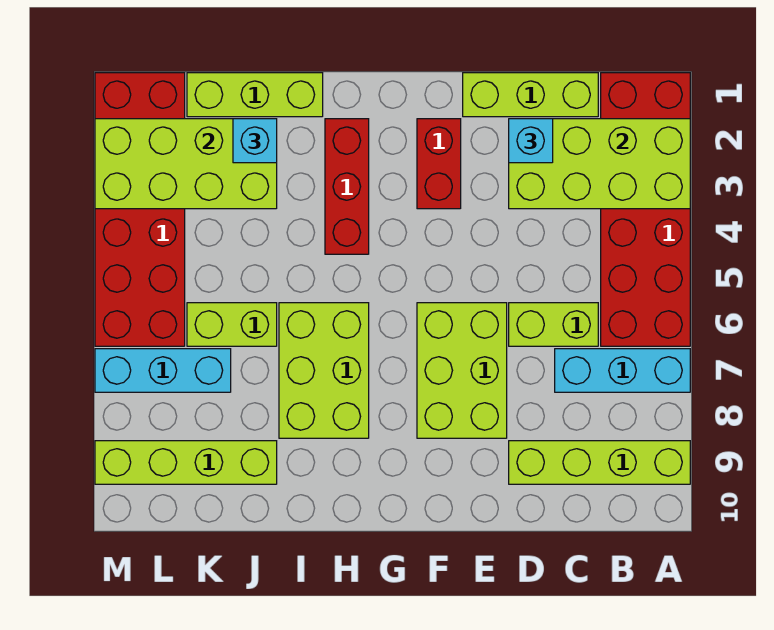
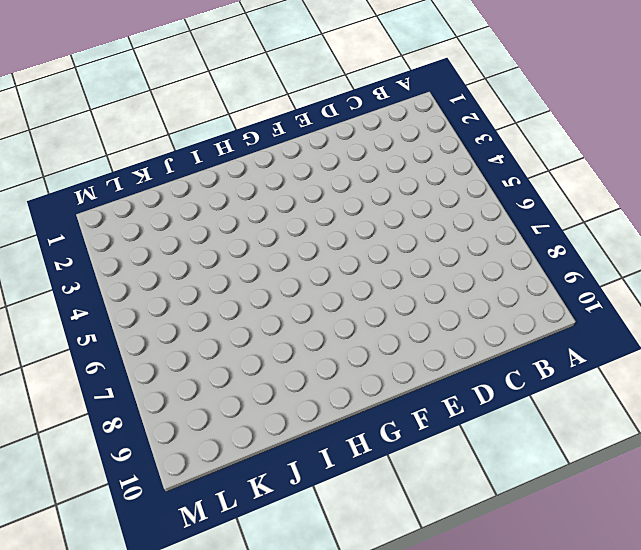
none -> red 2x6 brick [601,73,690,346]
none -> cyan 1x3 brick [555,349,690,392]
none -> lime 1x4 brick [509,441,690,484]

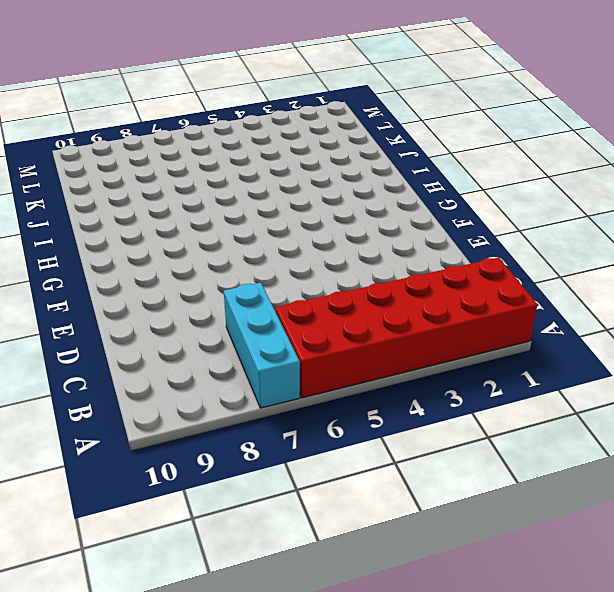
none -> lime 1x4 brick [509,441,690,484]
none -> lime 1x3 brick [463,73,598,117]
none -> lime 1x2 brick [509,303,598,346]

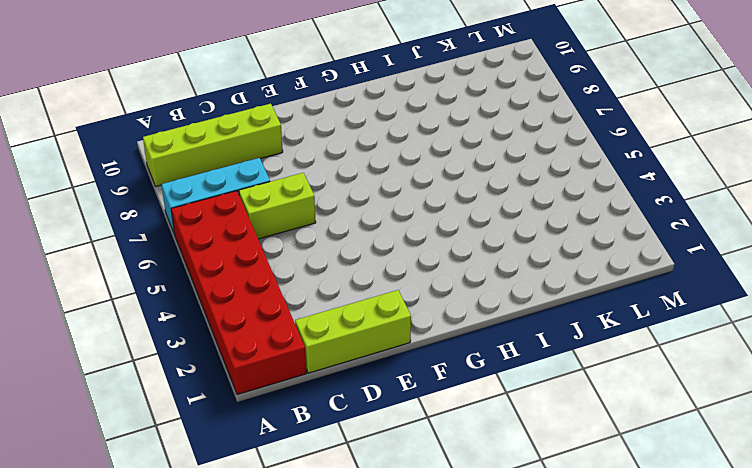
none -> lime 2x3 brick [417,303,507,438]
none -> red 1x2 brick [417,119,461,209]
none -> red 1x3 brick [325,119,369,254]

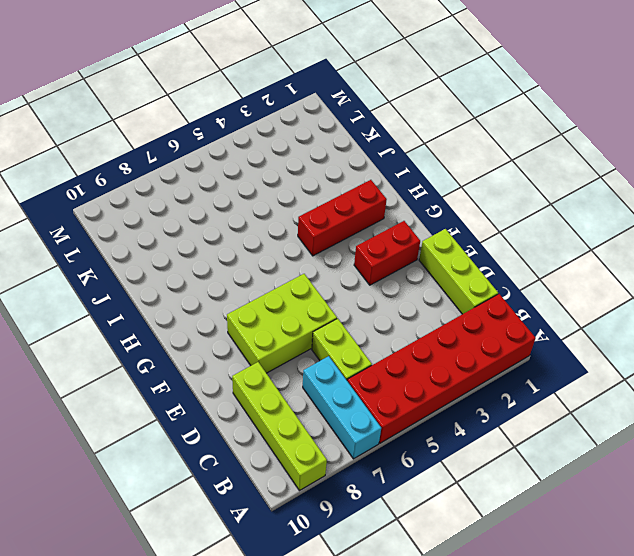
none -> lime 2x3 brick [279,303,369,438]
none -> lime 1x3 brick [187,73,323,117]
none -> lime 1x2 brick [187,303,277,346]

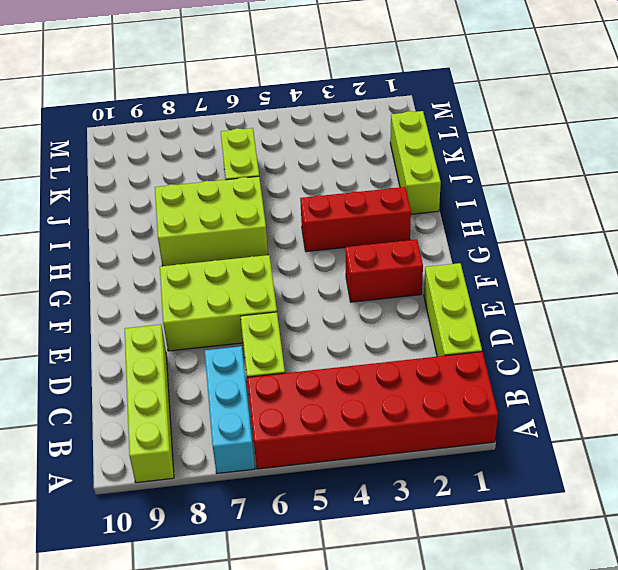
none -> lime 1x4 brick [95,441,277,484]
none -> cyan 1x3 brick [95,349,231,392]
none -> red 2x6 brick [95,73,185,346]

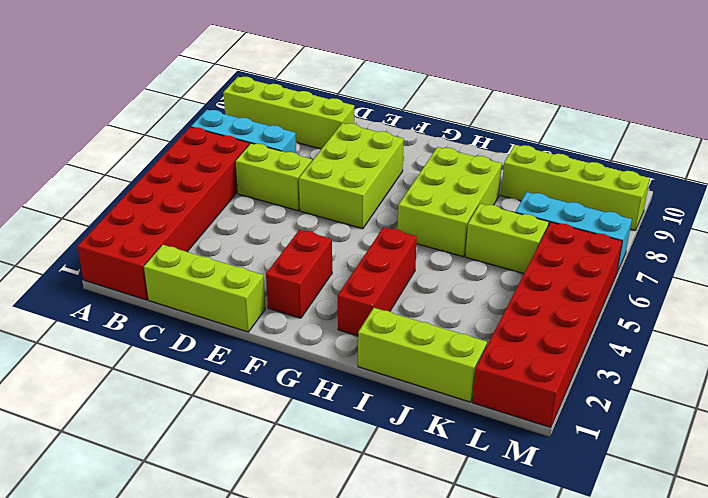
none -> lime 2x4 brick [509,119,690,209]
none -> lime 2x4 brick [95,119,277,209]
none -> cyan 1x1 brick [509,119,553,163]

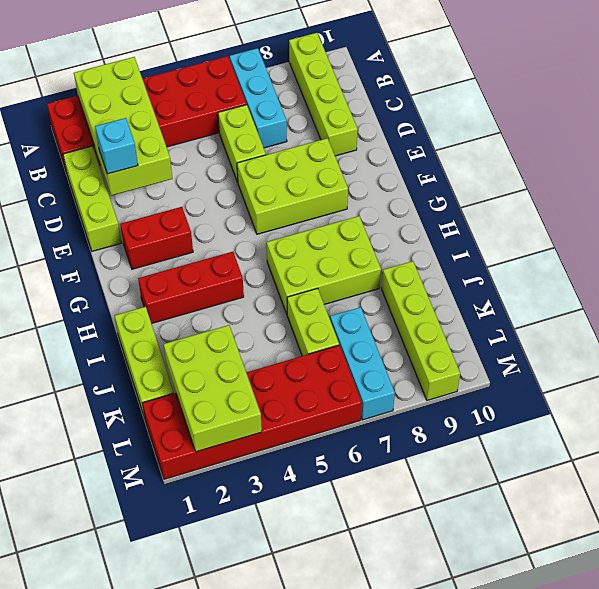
lime 2x3 brick [164,325,262,452] -> lime 2x4 brick [95,119,277,209]
none -> cyan 1x1 brick [233,119,277,163]

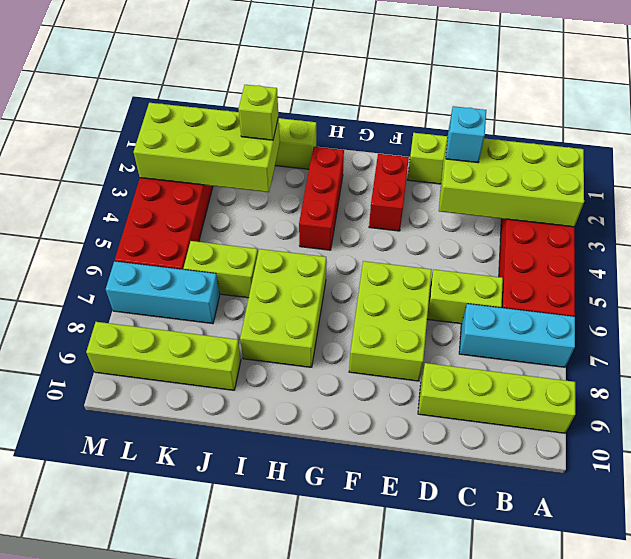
lime 1x1 brick [239,85,278,140] -> cyan 1x1 brick [233,119,277,163]

